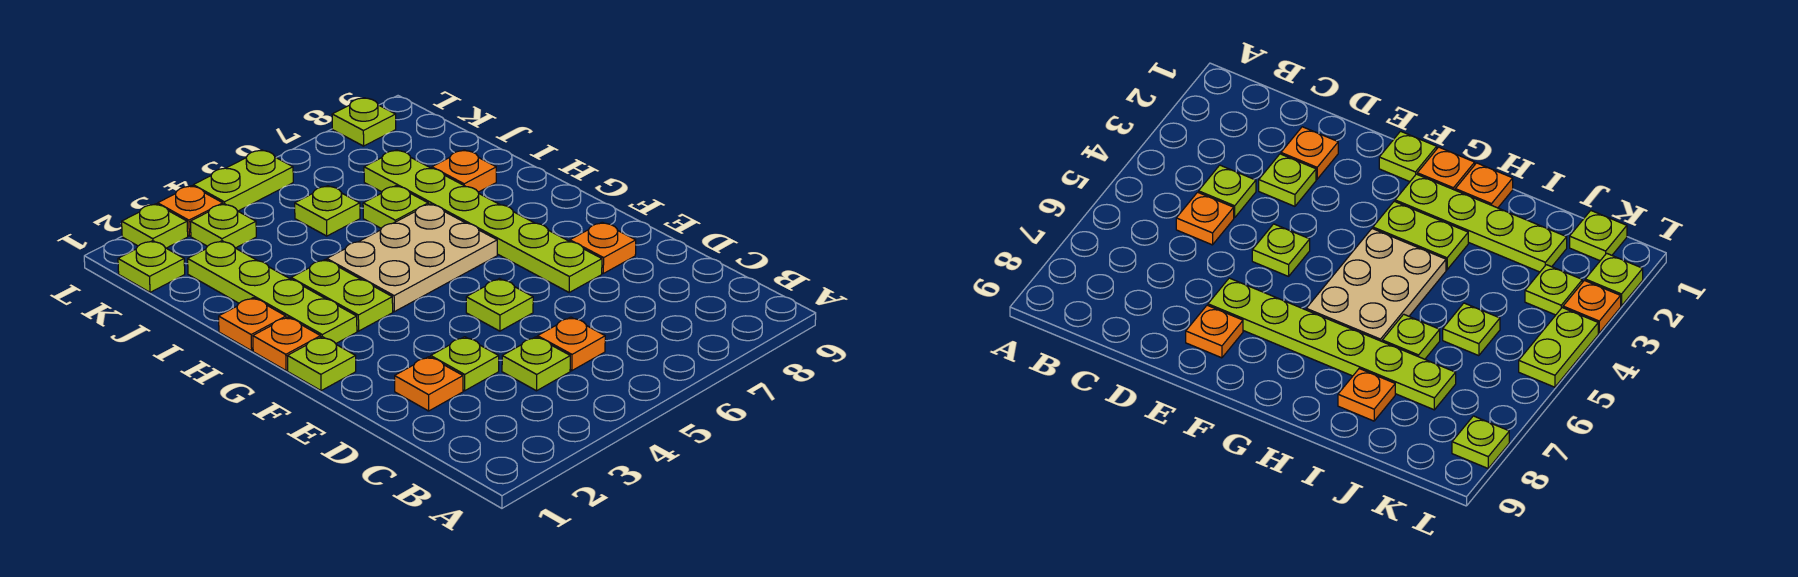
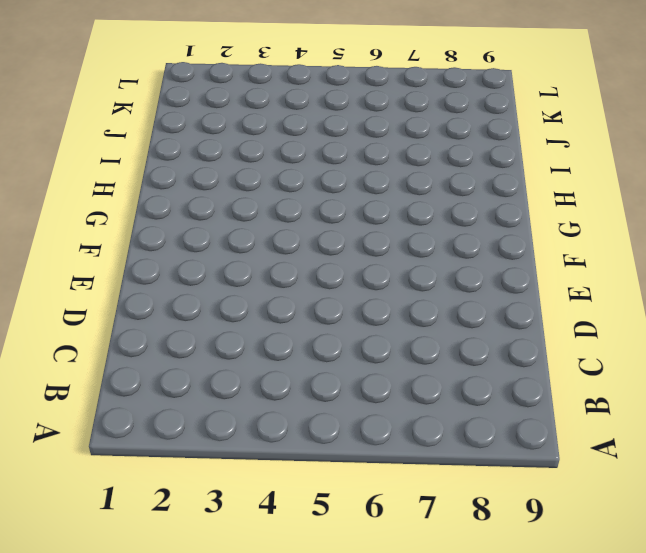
none -> lime 1x1 plate [502,337,570,391]
none -> orange 1x1 plate [538,317,605,371]
none -> orange 1x1 plate [395,357,463,411]

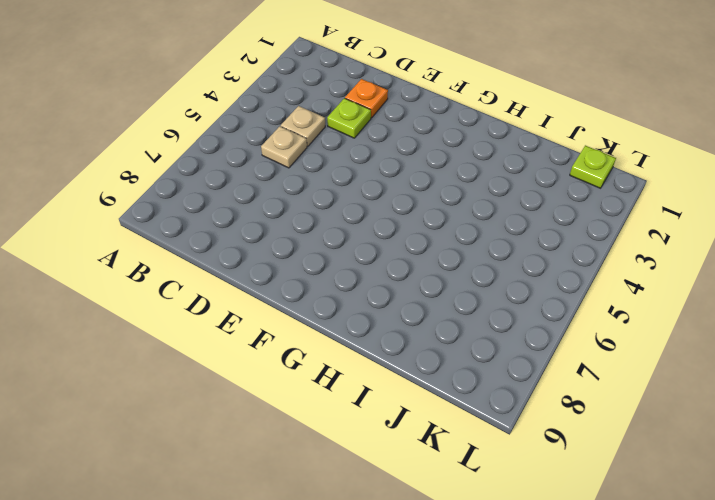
tan 1x1 plate [281,106,325,146] -> lime 1x1 plate [502,337,570,391]
tan 1x1 plate [261,126,307,168] -> orange 1x1 plate [538,317,605,371]
none -> lime 1x1 plate [466,279,533,331]
none -> lime 1x6 plate [364,150,602,292]
none -> orange 1x1 plate [570,222,636,273]

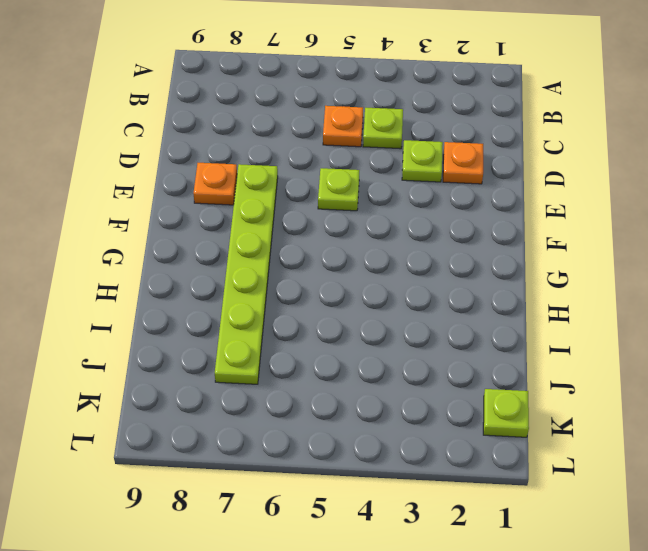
none -> lime 1x1 plate [288,337,356,391]
none -> orange 1x1 plate [253,317,321,371]
none -> lime 1x4 plate [188,241,357,344]

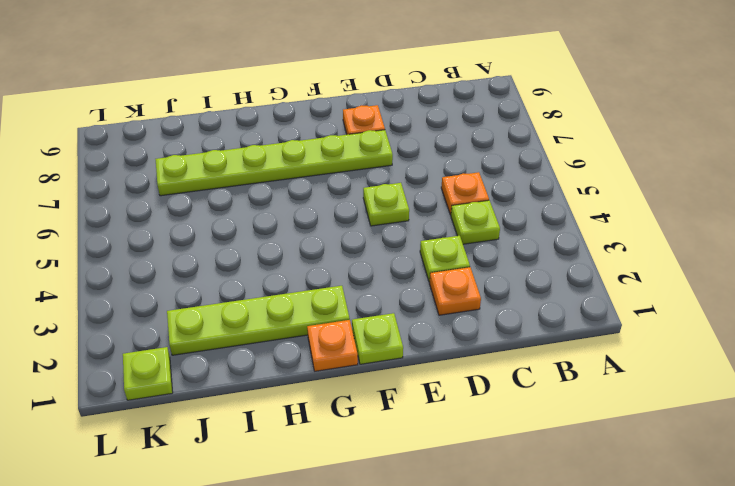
none -> lime 1x2 plate [291,260,393,331]
none -> tan 2x3 plate [327,204,497,312]
none -> orange 1x1 plate [219,298,286,351]

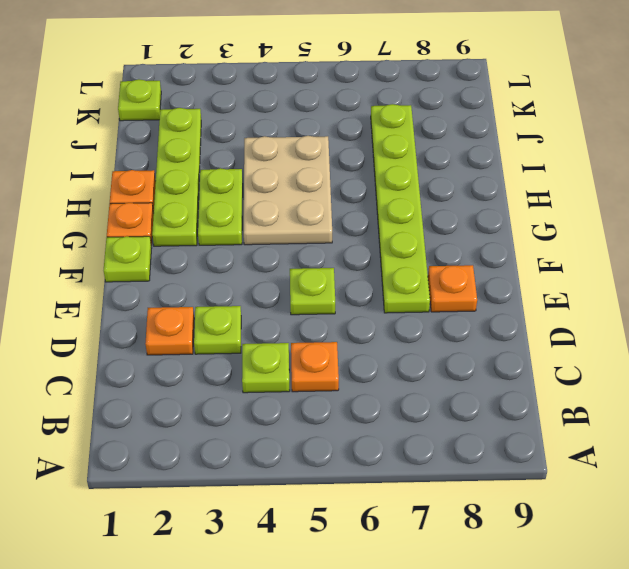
tan 2x3 plate [244,136,332,245] -> tan 2x3 plate turned to [327,204,497,312]
none -> lime 1x1 plate [363,186,428,228]
none -> orange 1x1 plate [432,150,496,192]
none -> lime 1x1 plate [295,186,360,236]

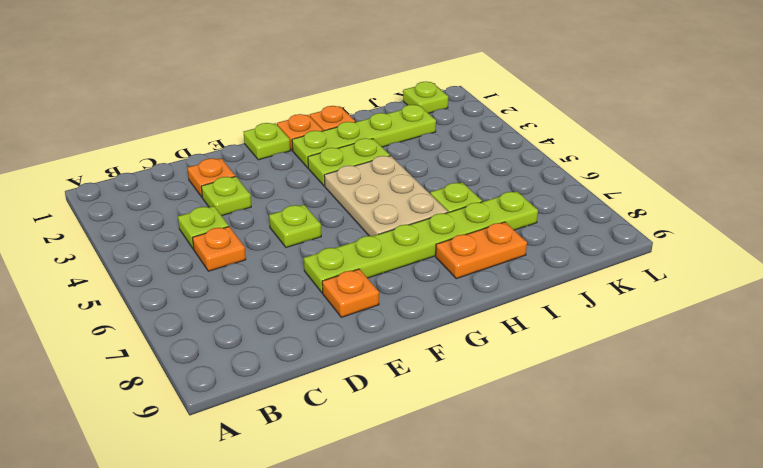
orange 1x2 plate [436,222,527,279] -> orange 1x1 plate [432,150,496,192]
none -> lime 1x1 plate [295,186,360,236]
none -> lime 1x1 plate [190,204,256,248]
none -> lime 1x1 plate [122,204,188,248]

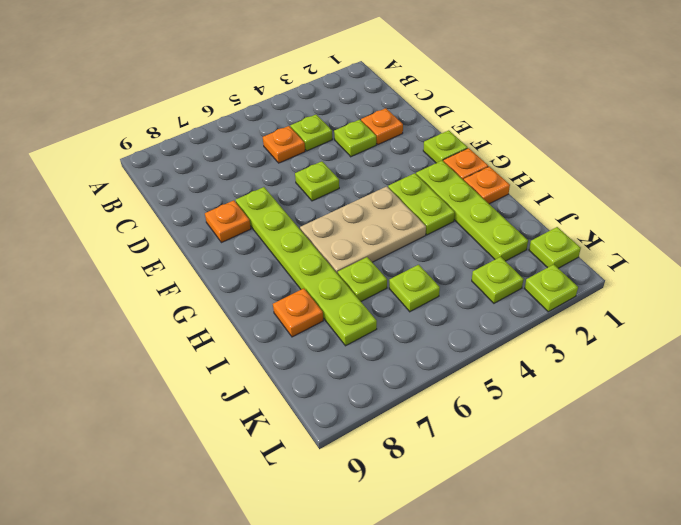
none -> orange 1x1 plate [158,186,223,236]
none -> lime 1x2 plate [193,150,293,211]
none -> lime 1x1 plate [332,98,396,146]

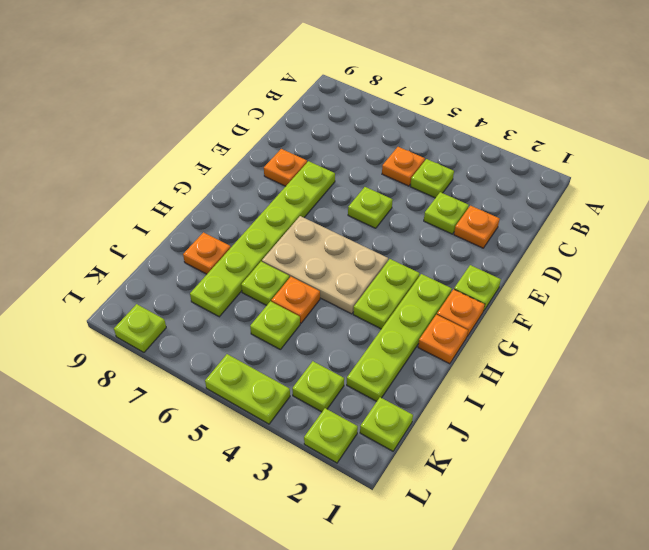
orange 1x1 plate [271,277,320,323] -> orange 1x1 plate moved to [158,186,223,236]

